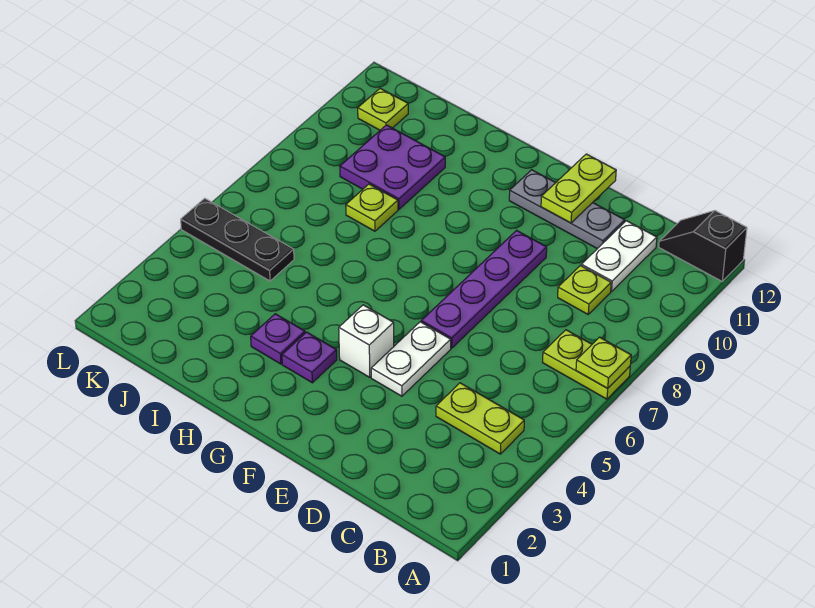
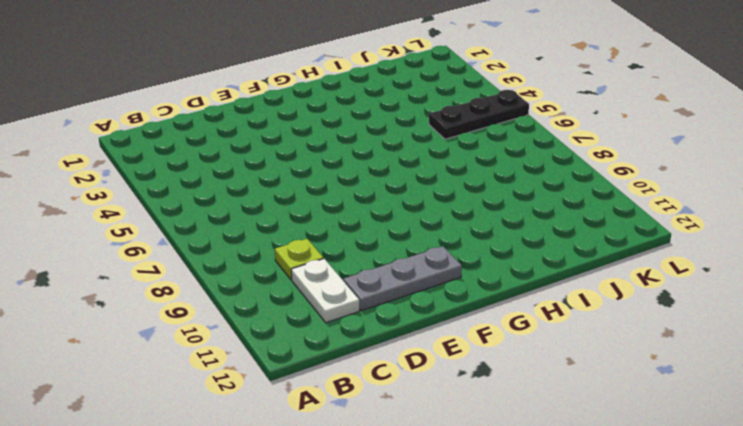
none -> lime 1x2 plate [542,330,630,399]
none -> black 1x2 slope [659,211,747,281]
none -> lime 1x2 plate [436,383,524,454]

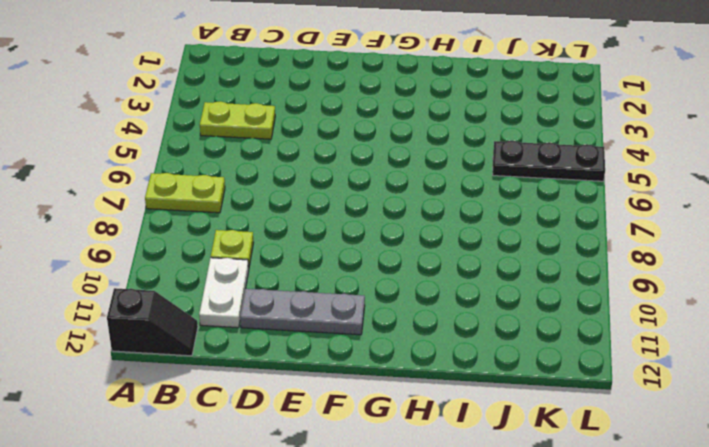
none -> white 1x2 plate [371,322,451,396]
none -> purple 1x4 plate [421,230,547,348]
none -> white 1x1 brick [339,305,394,377]

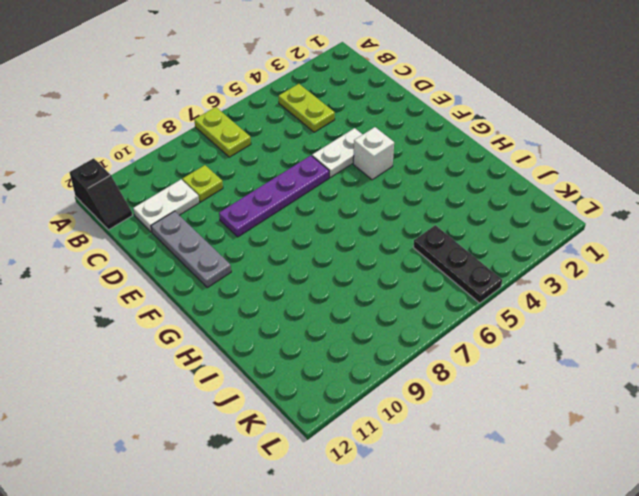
none -> purple 1x1 plate [282,332,337,383]
none -> purple 1x1 plate [251,314,305,364]
none -> lime 1x1 plate [346,184,398,231]

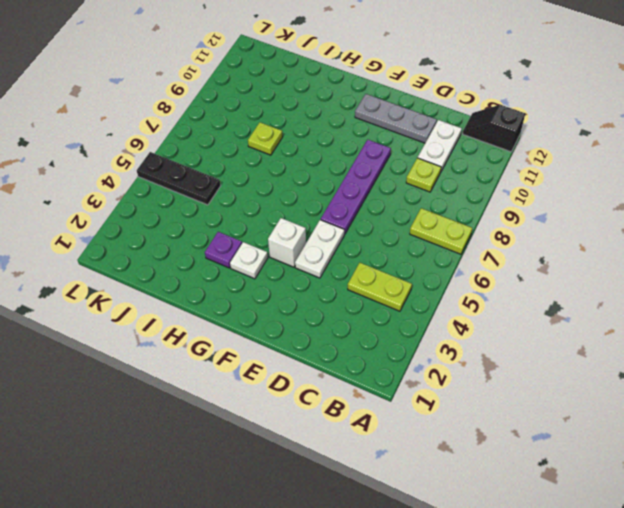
white 1x1 plate [230,242,268,279] -> purple 1x1 plate [282,332,337,383]
none -> purple 2x2 plate [340,125,445,209]
none -> lime 1x1 plate [358,88,408,130]
none -> lime 1x1 plate [576,337,631,388]

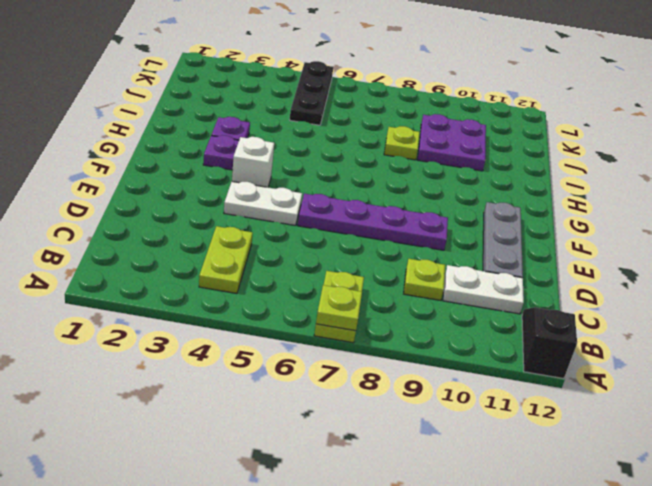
none -> lime 1x1 plate [358,88,408,130]
none -> lime 1x2 plate [541,154,616,223]

